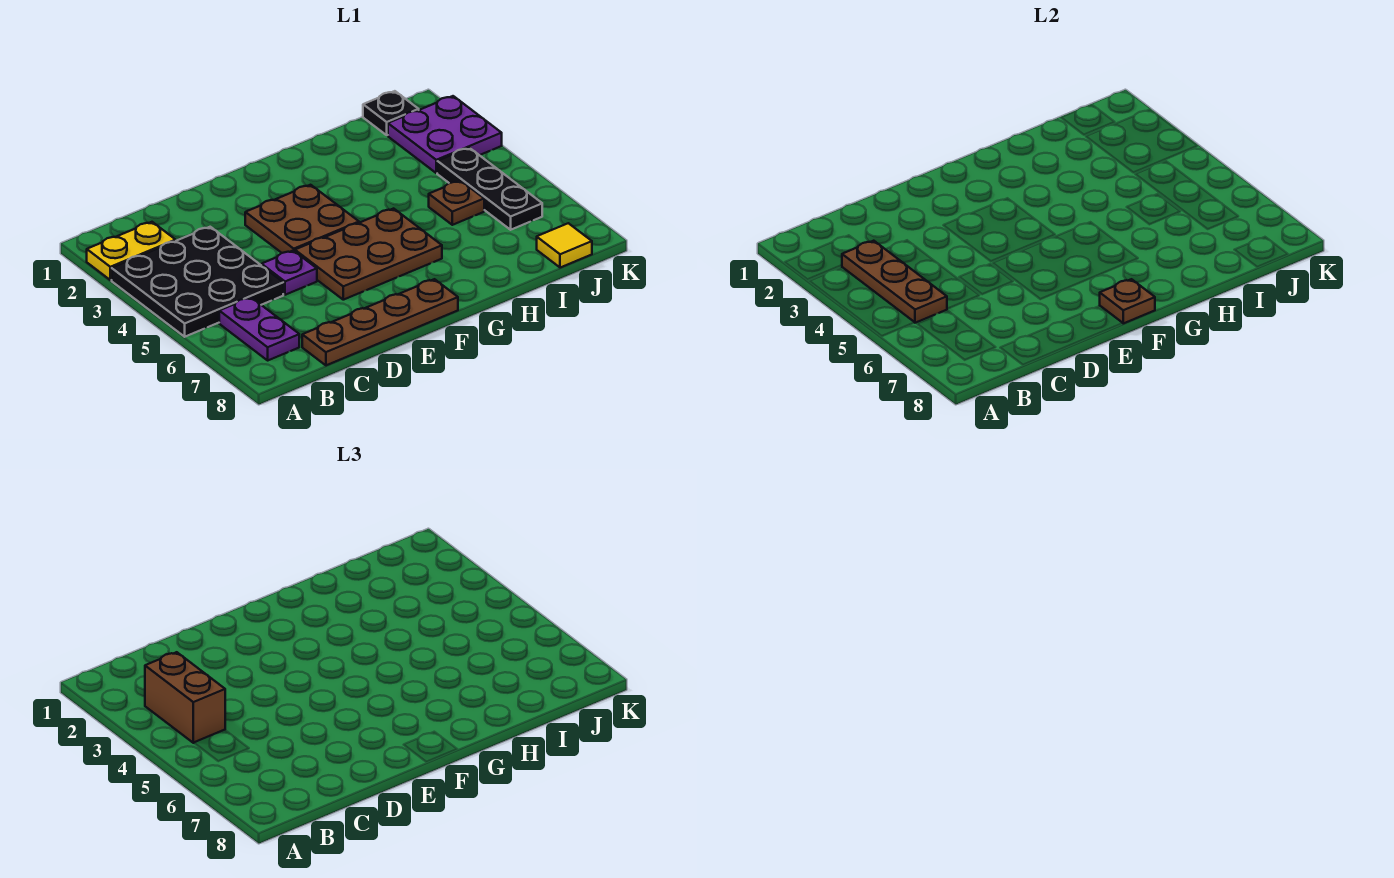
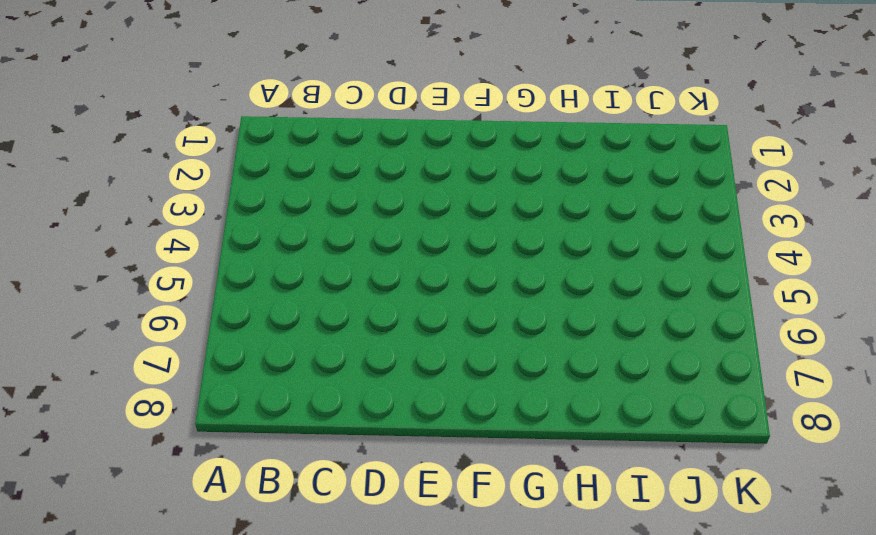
none -> yellow 1x2 plate [87,222,176,280]
none -> black 3x3 plate [112,227,283,337]
none -> purple 1x2 plate [219,297,299,360]

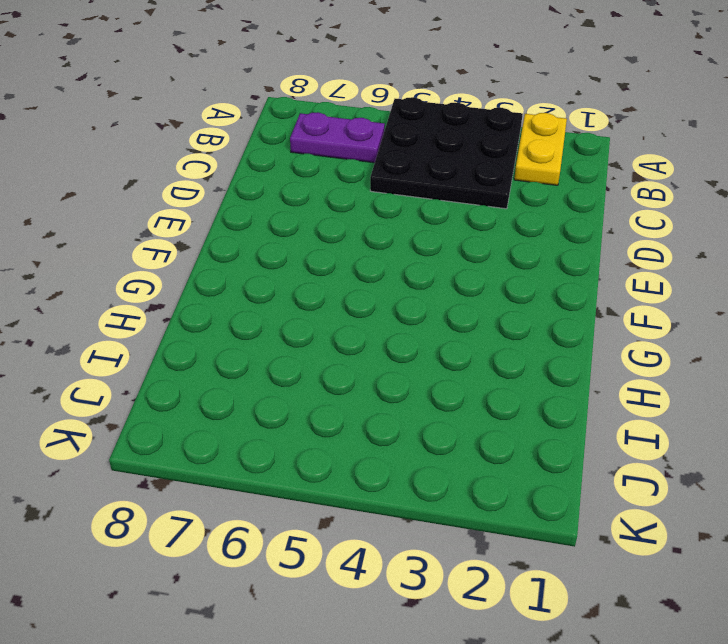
none -> brown 1x4 plate [302,279,458,365]
none -> purple 1x1 plate [261,250,317,295]
none -> brown 2x2 plate [245,185,359,253]

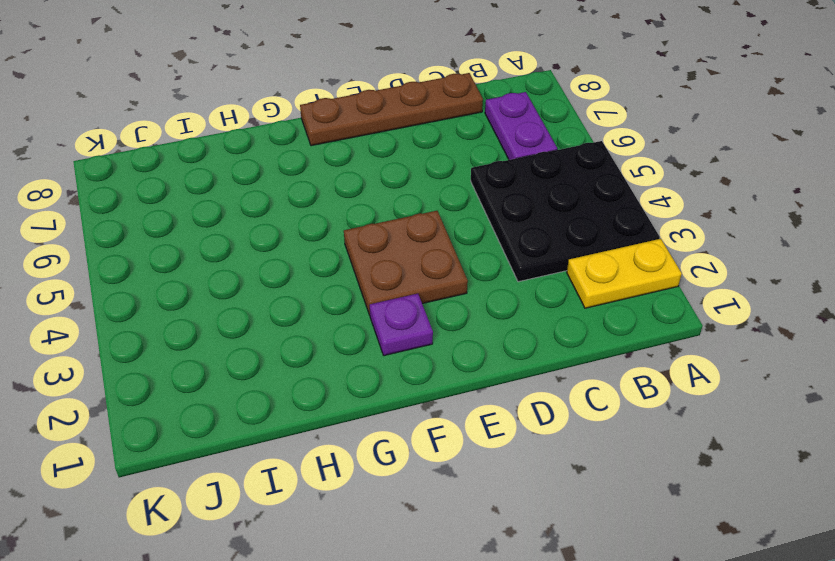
purple 1x1 plate [370,294,433,356] -> purple 1x1 plate moved to [261,250,317,295]
none -> brown 2x3 plate [295,209,442,300]
none -> brown 1x1 plate [429,181,484,225]
none -> black 1x1 plate [363,91,419,135]

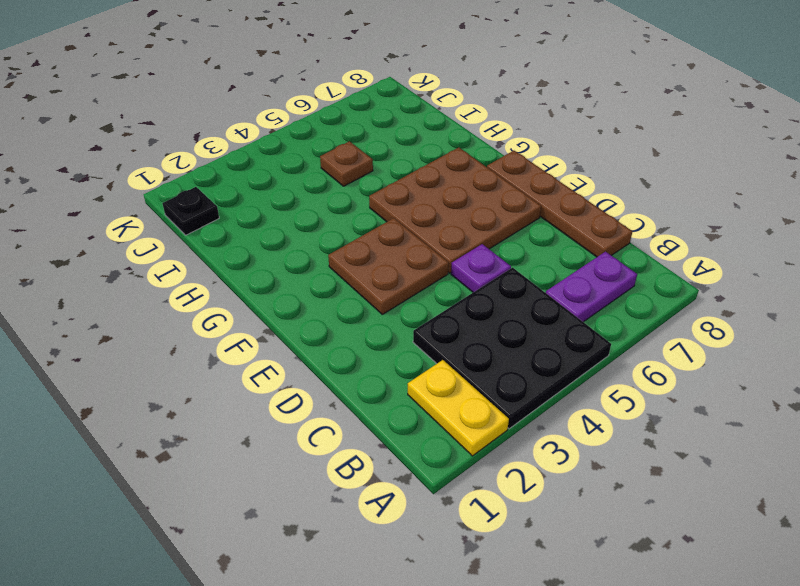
brown 3x3 plate [369,147,541,273] -> brown 2x3 plate [295,209,442,300]
none -> purple 2x2 plate [388,96,502,173]
none -> black 1x3 plate [437,148,542,230]
none -> yellow 1x1 tile [537,223,592,268]

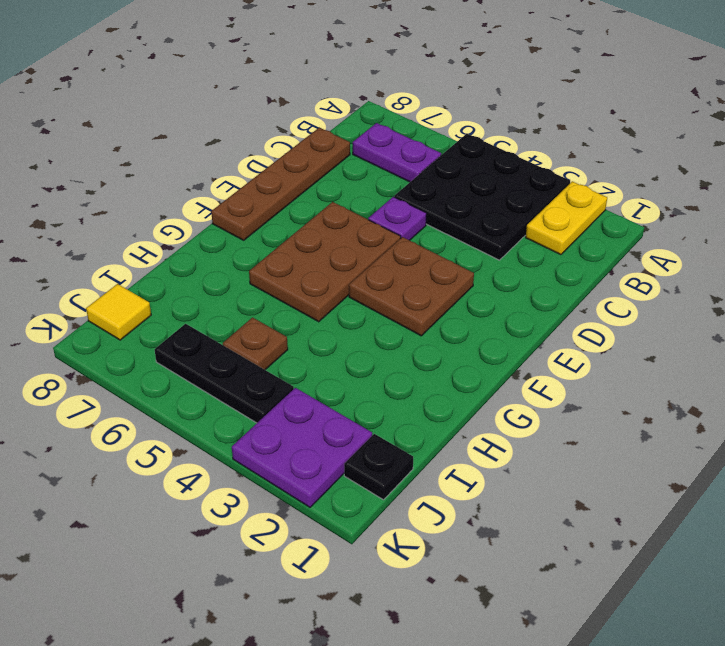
none -> brown 1x3 plate [842,241,947,323]
none -> brown 1x1 plate [1100,279,1155,323]
none -> brown 1x2 brick [145,652,225,743]

